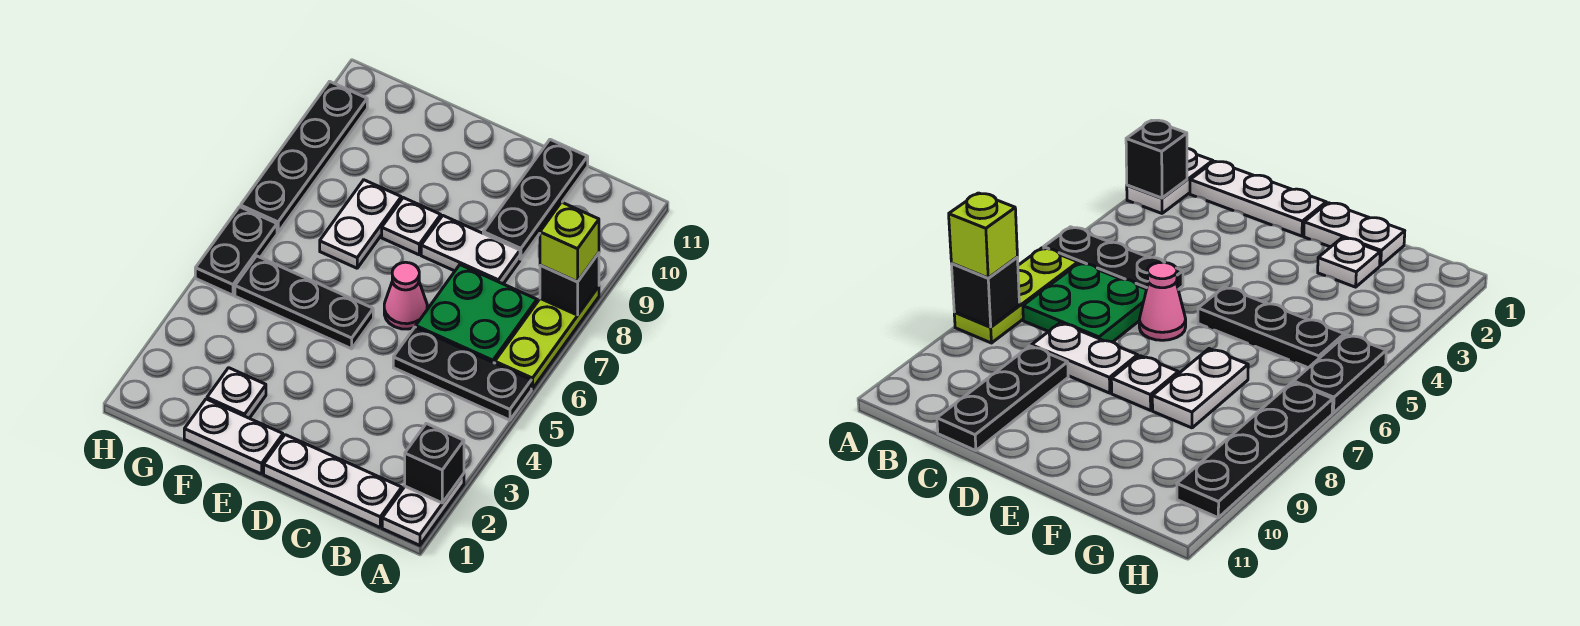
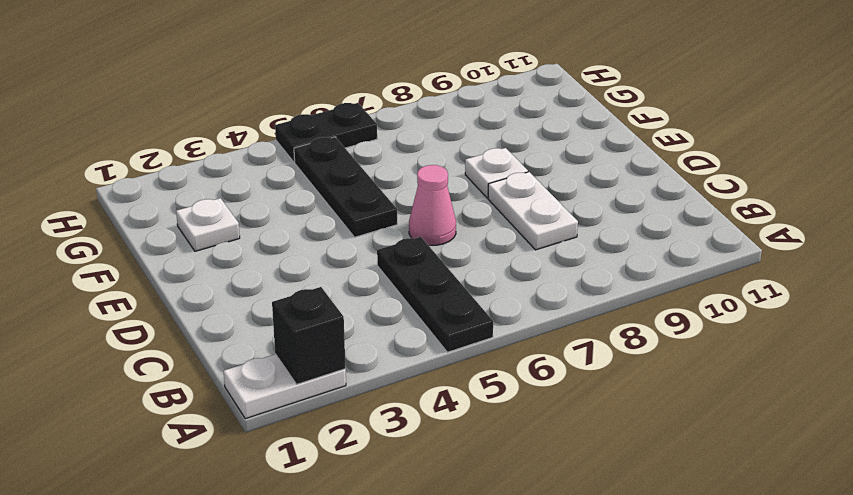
none -> lime 1x3 plate [495,286,599,389]
none -> white 1x3 plate [264,435,402,527]
none -> green 2x2 plate [416,265,537,363]

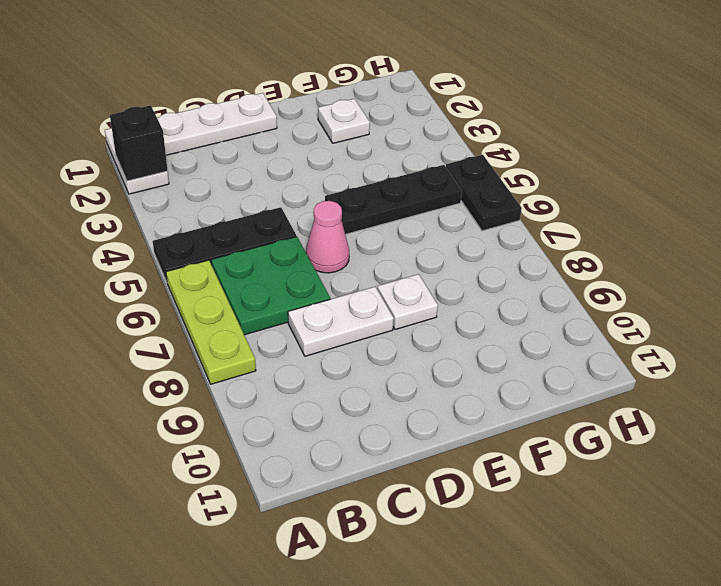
none -> black 1x3 plate [483,140,588,259]
none -> white 1x2 plate [184,399,283,474]
none -> white 1x2 plate [320,180,401,268]

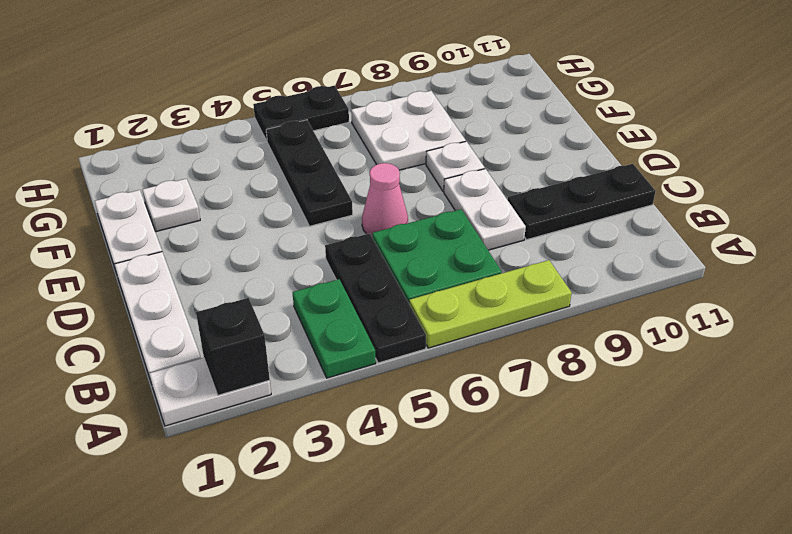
green 1x2 plate [293,279,376,378] -> none
white 2x2 plate [351,91,466,170] -> white 1x2 plate [320,180,401,268]
none -> black 1x4 plate [241,82,367,233]
none -> black 1x1 brick [540,253,599,315]
none -> lime 1x1 brick [540,202,599,282]

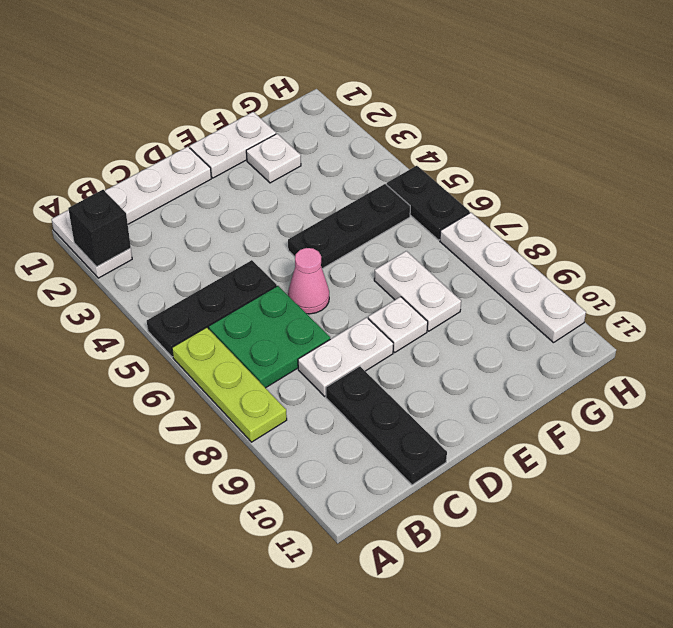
white 1x4 plate [440,213,586,343] -> black 1x4 plate [241,82,367,233]
none -> black 1x1 brick [540,253,599,315]
none -> lime 1x1 brick [540,202,599,282]

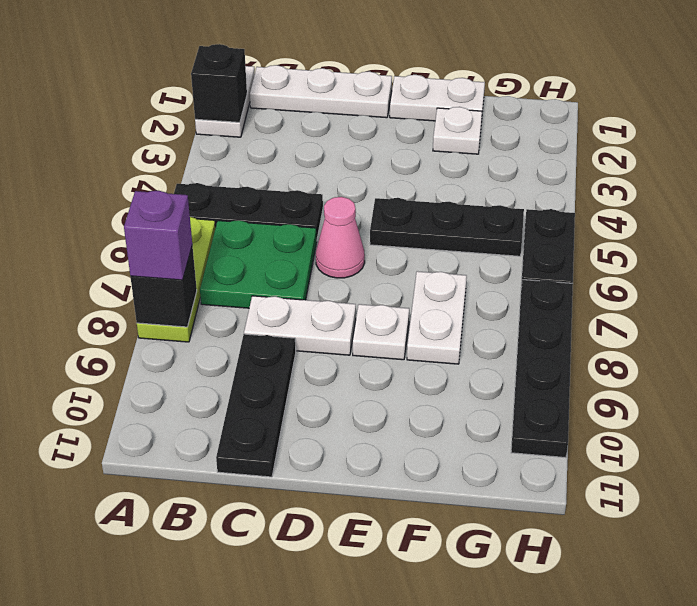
purple 1x1 brick [124,191,192,280] -> lime 1x1 brick [540,202,599,282]

